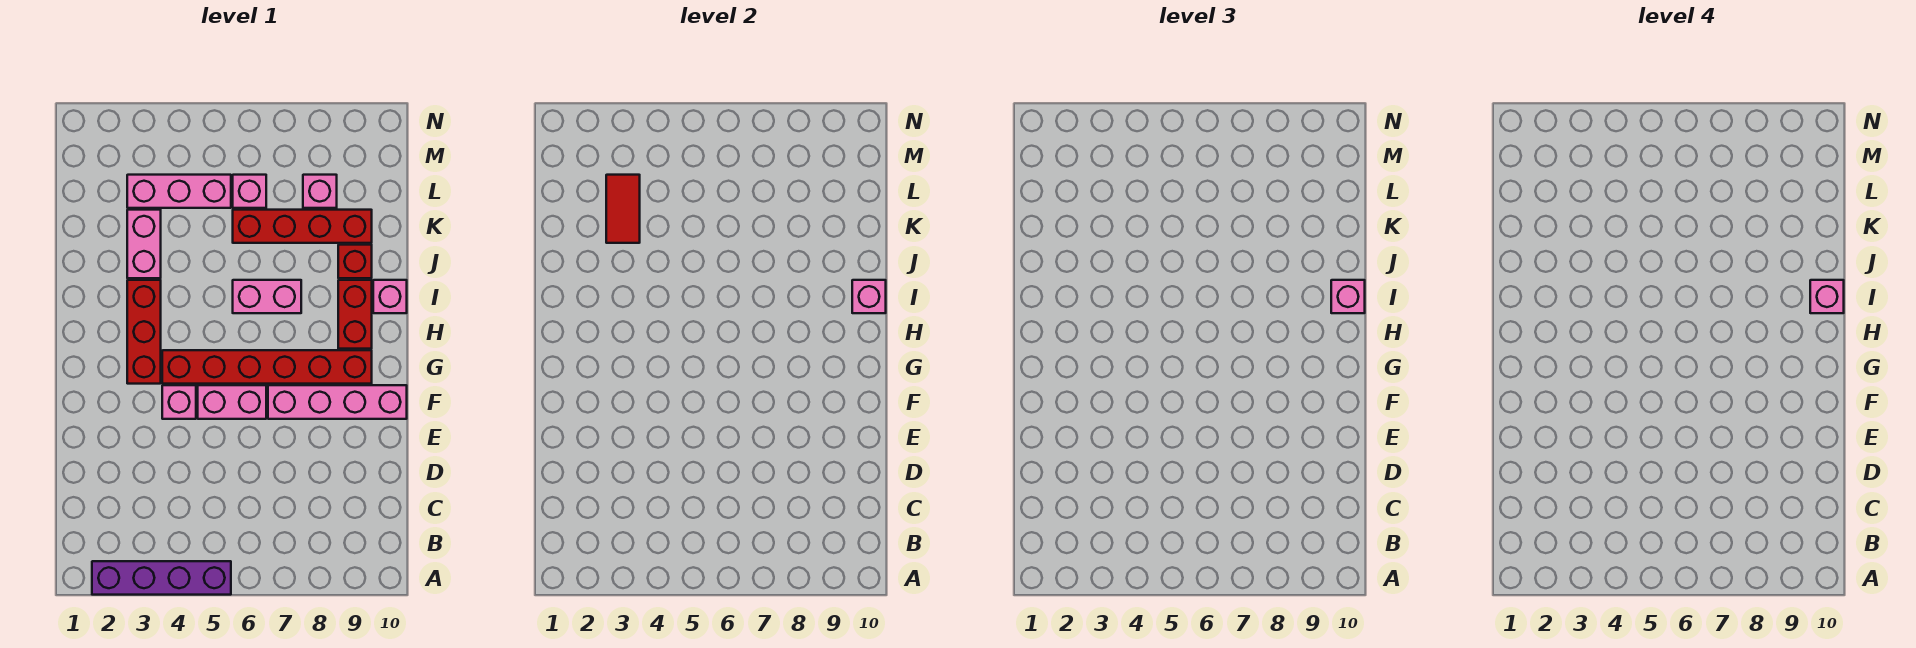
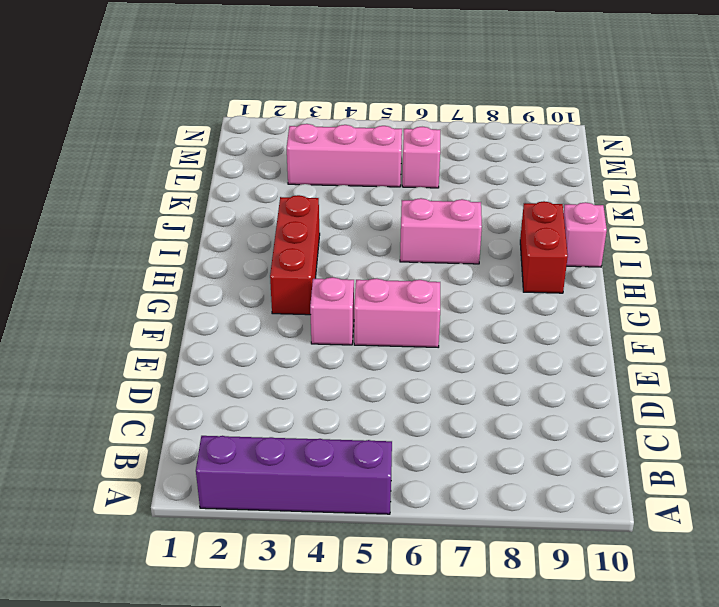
none -> pink 1x4 brick [268,385,407,419]
none -> red 1x6 brick [162,350,372,384]
none -> pink 1x2 brick [127,210,161,278]

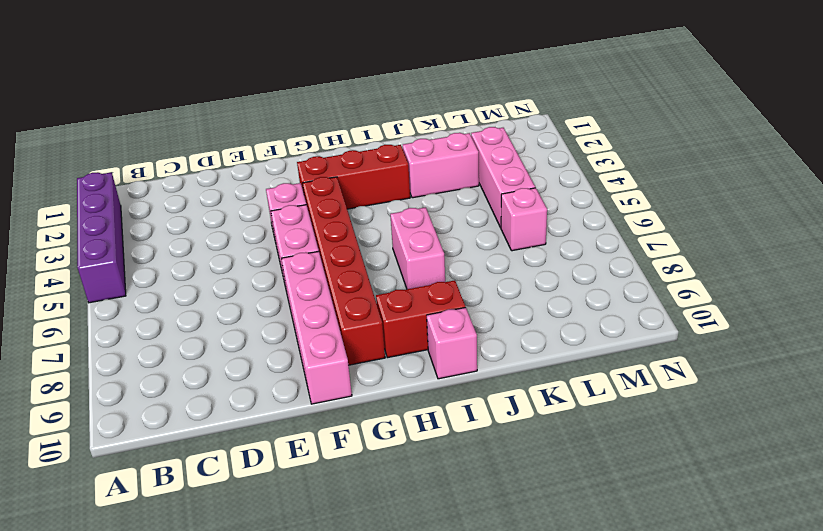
none -> red 1x1 brick [338,245,372,278]
none -> red 1x4 brick [233,210,372,243]
none -> pink 1x1 brick [303,175,337,208]

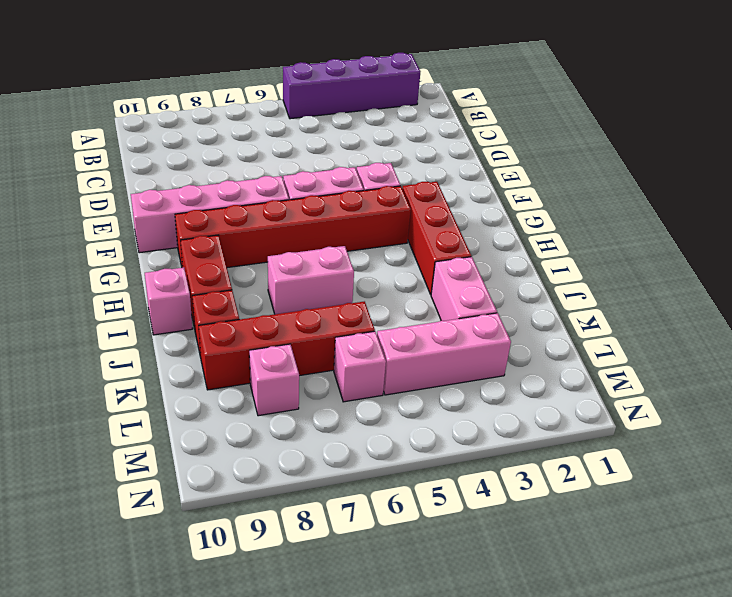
none -> pink 1x1 brick [852,280,886,313]
none -> red 1x2 tile [606,175,640,243]
none -> pink 1x1 brick [1331,280,1365,313]

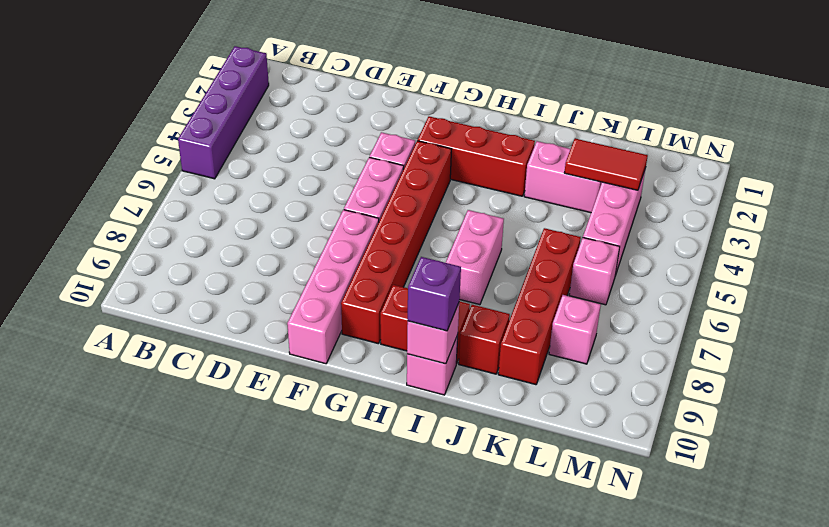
purple 1x1 brick [408,257,461,331] -> pink 1x1 brick [1331,280,1365,313]
none -> pink 1x1 brick [1810,280,1844,313]

